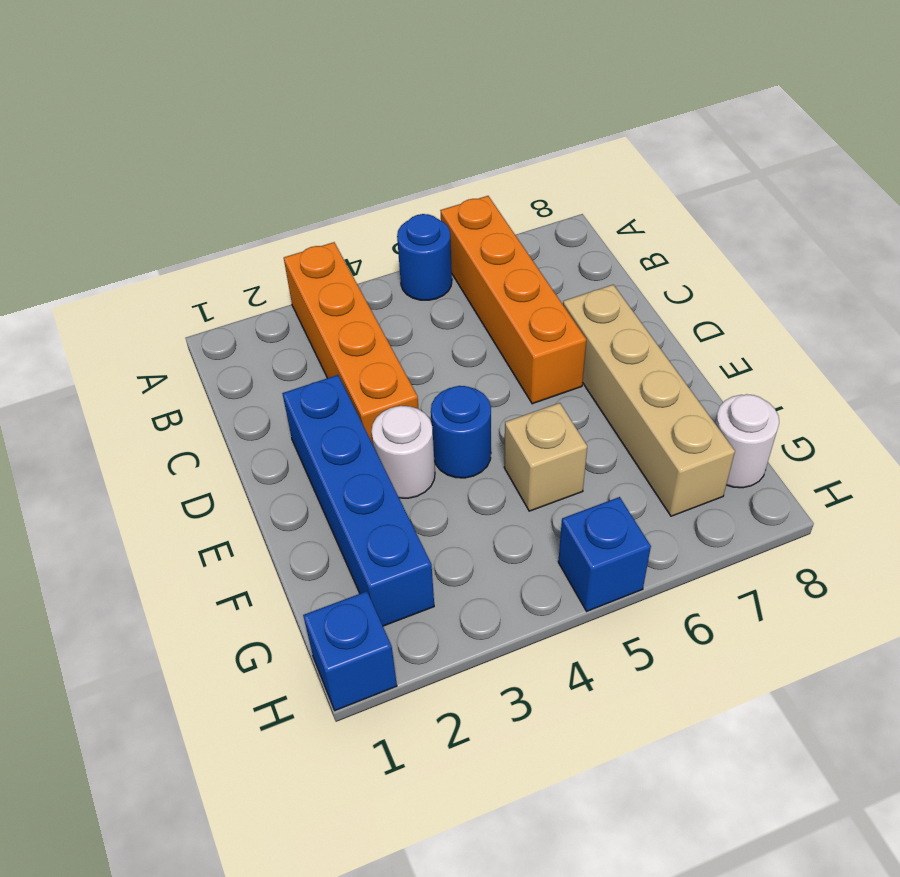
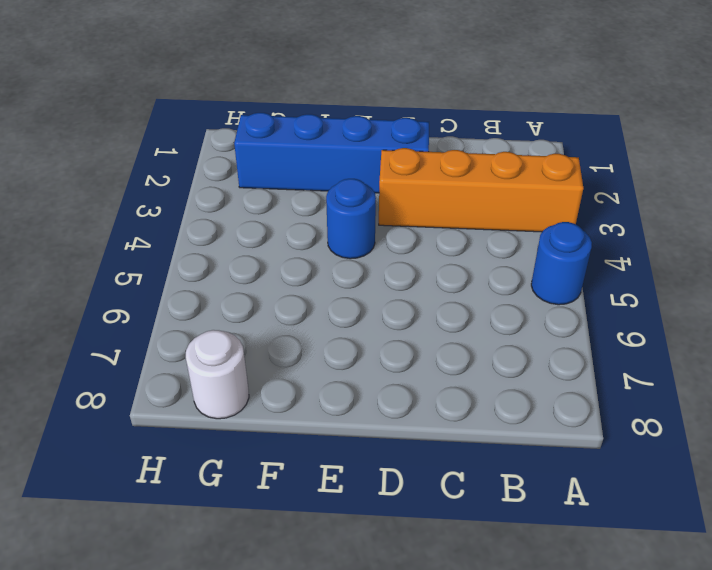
none -> orange 1x4 brick [440,196,586,404]
none -> tan 1x4 brick [563,285,735,516]

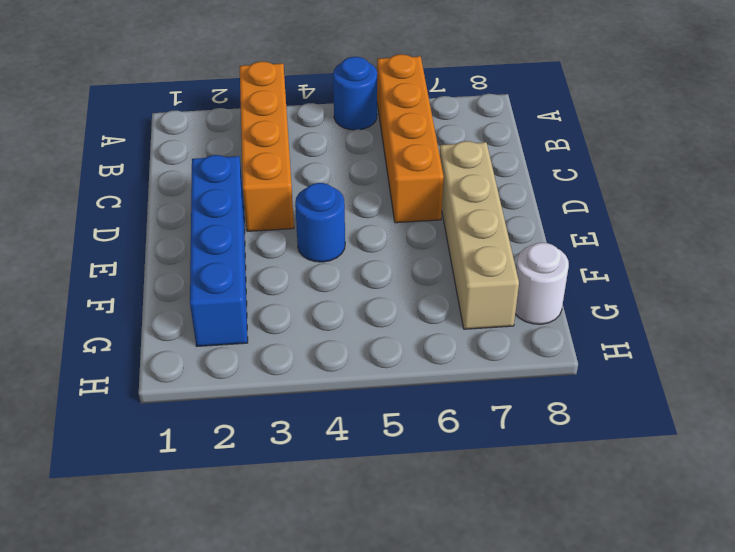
none -> white 1x1 round brick [371,406,435,498]
none -> tan 1x1 brick [504,403,587,511]

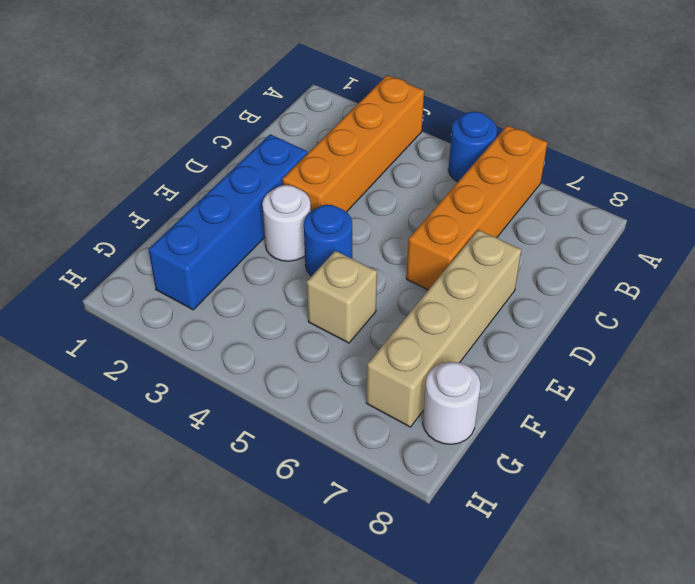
none -> blue 1x1 brick [303,591,397,711]
none -> blue 1x1 brick [558,497,651,611]

